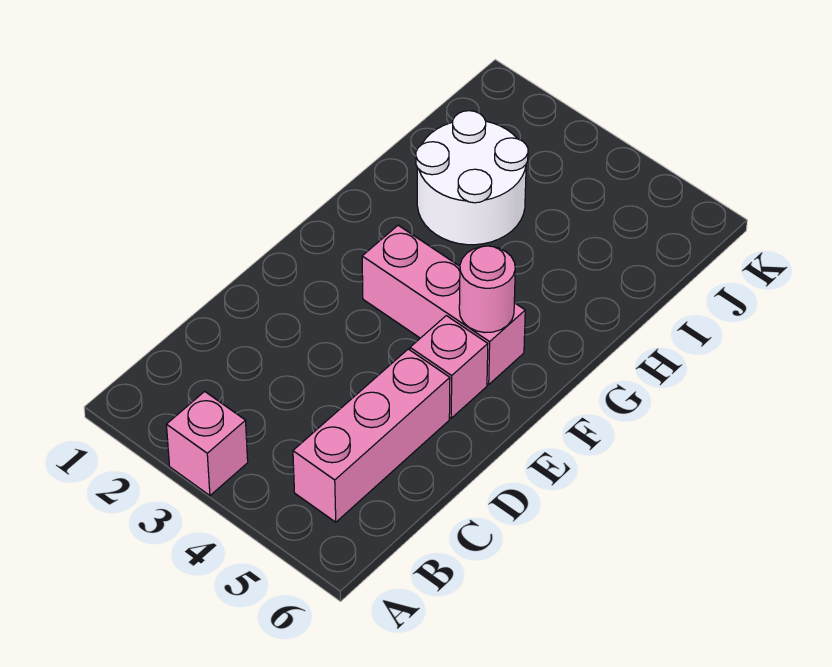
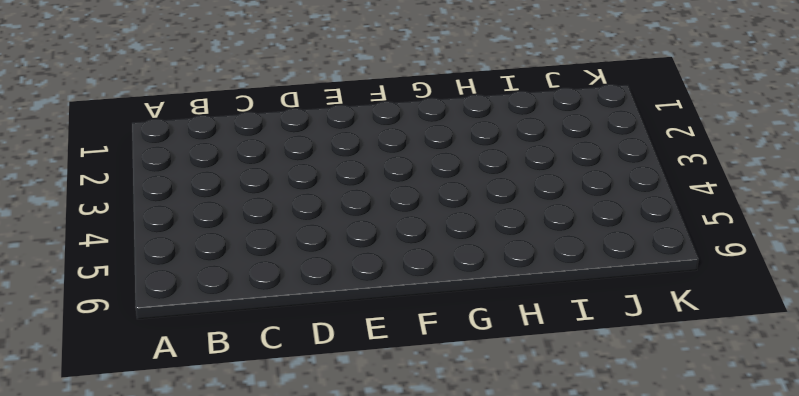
none -> pink 1x1 brick [166,391,248,496]
none -> pink 1x3 brick [293,349,450,522]

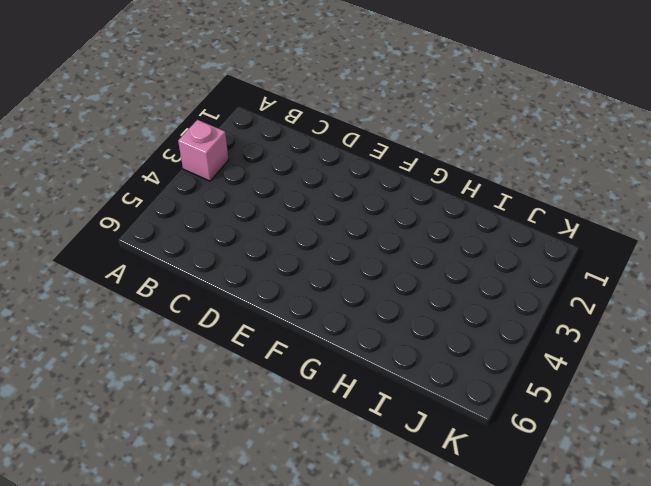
none -> pink 1x3 brick [293,349,450,522]
none -> pink 1x1 brick [410,316,488,418]

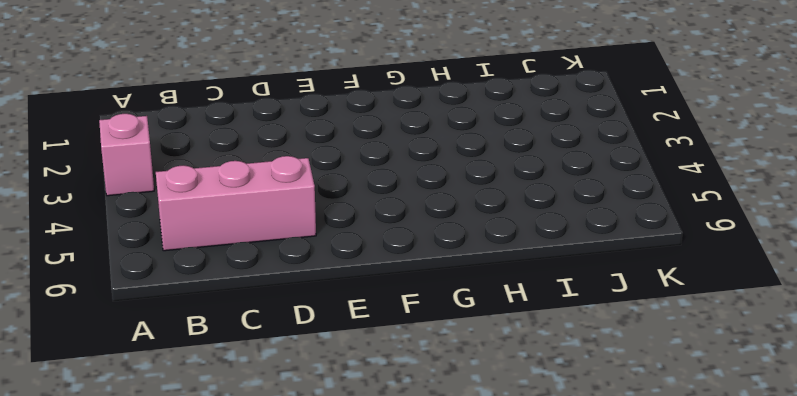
none -> pink 1x1 brick [410,316,488,418]
none -> pink 1x3 brick [362,225,525,384]

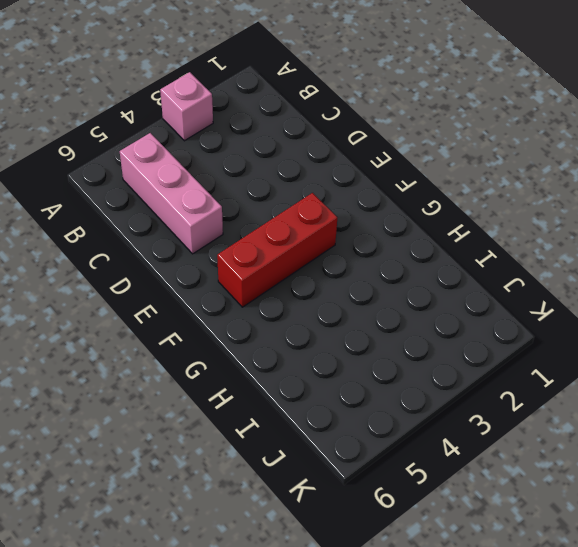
red 1x3 brick [217,193,337,307] -> pink 1x3 brick [362,225,525,384]
none -> pink 1x1 brick [410,316,488,418]
none -> white 2x2 round brick [416,111,528,245]

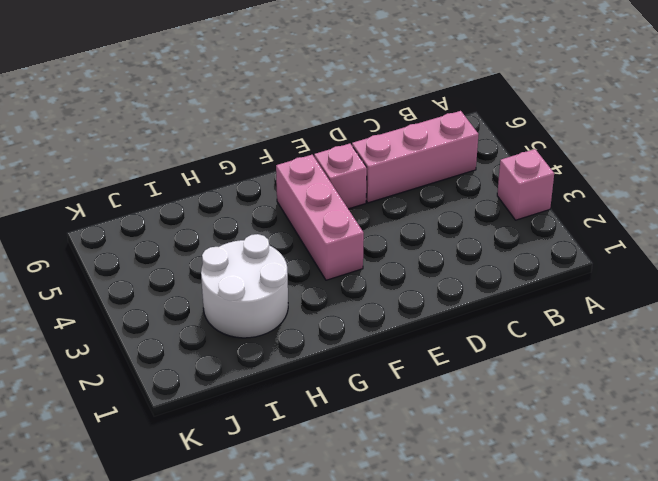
none -> pink 1x1 round brick [459,246,515,333]

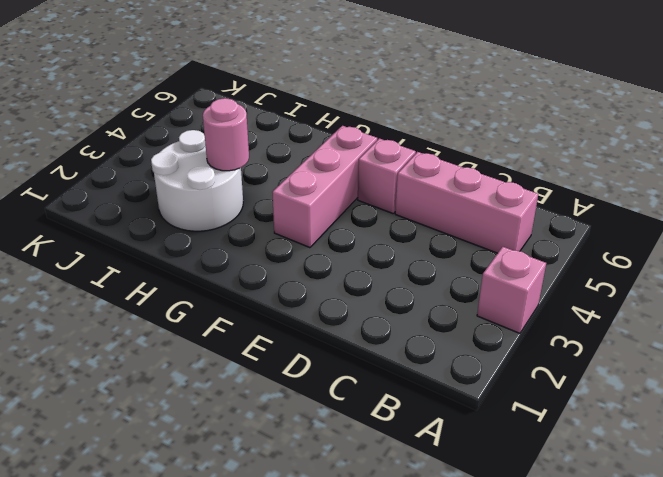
pink 1x1 round brick [203,98,249,171] -> pink 1x1 round brick moved to [459,246,515,333]

